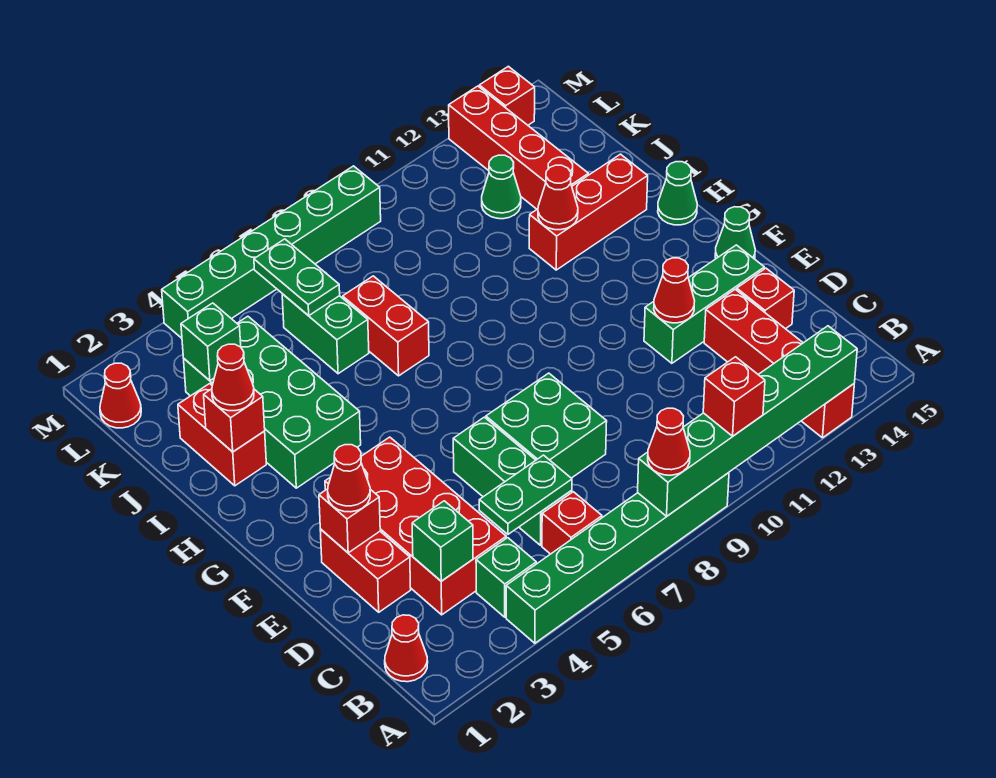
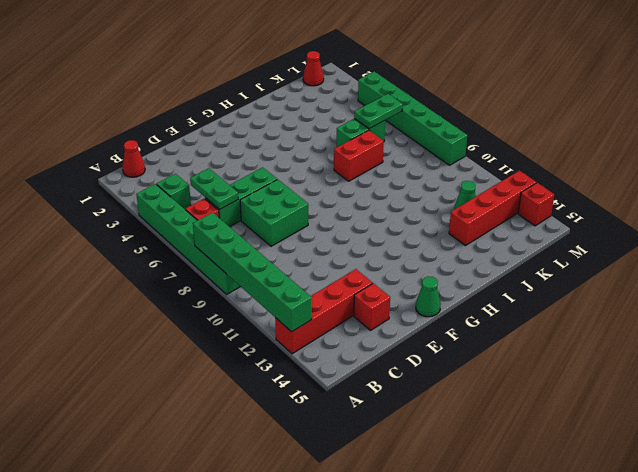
none -> red 2x4 brick [325,437,506,615]
none -> red 1x2 brick [320,529,411,612]
none -> green 1x3 brick [644,245,764,363]
none -> green 2x4 brick [184,316,361,488]

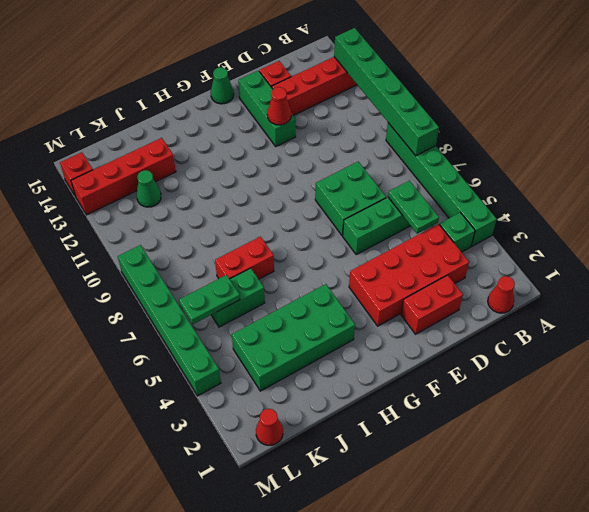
none -> red 1x1 brick [542,492,602,554]
none -> green 1x1 cone [658,162,697,225]
none -> red 1x2 brick [178,384,266,486]
none -> red 1x3 brick [529,154,648,270]

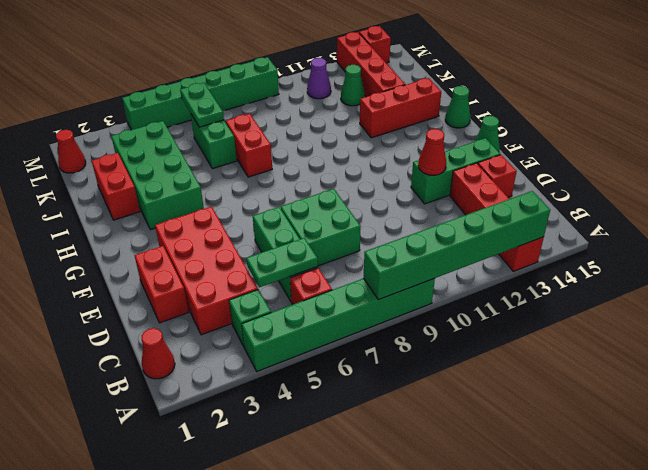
purple 1x1 cone [307,58,331,99] -> none
none -> green 1x1 brick [412,501,473,581]
none -> red 1x1 brick [319,489,380,553]
none -> red 1x1 brick [204,389,265,452]
none -> red 1x1 cone [538,165,578,230]

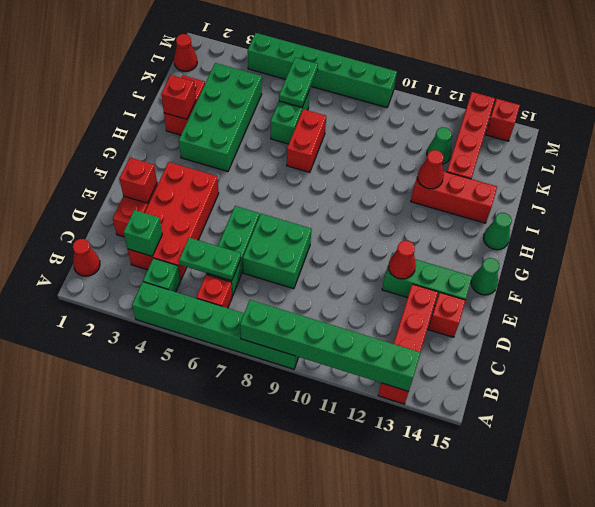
none -> green 1x1 brick [181,303,241,381]
none -> red 1x1 cone [648,408,690,475]
none -> red 1x1 brick [703,357,765,436]
none -> red 1x1 cone [328,445,370,512]

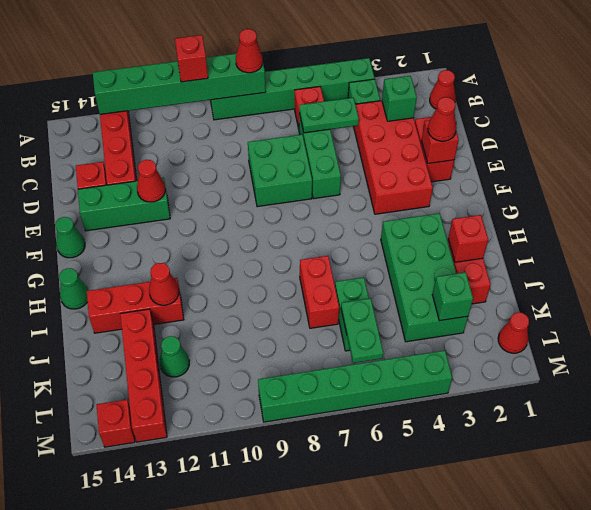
none -> red 1x1 cone [212,344,254,411]

